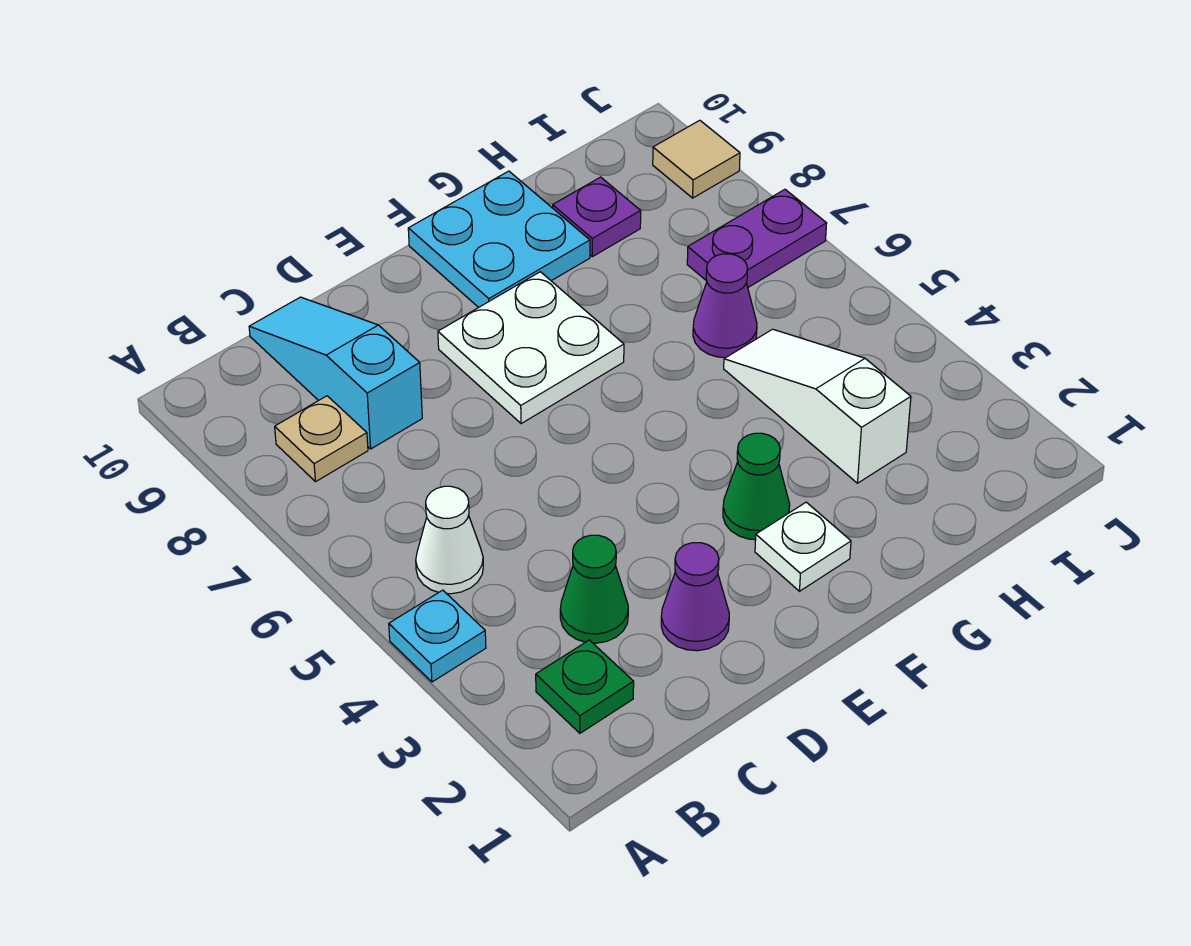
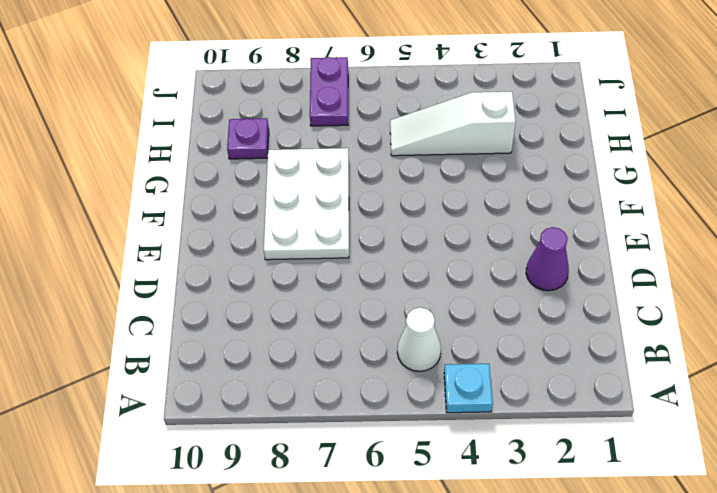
white 2x3 plate [264,148,349,260] -> white 2x2 plate [438,272,624,424]
none -> green 1x1 plate [536,640,634,733]
none -> tan 1x1 plate [275,396,368,482]
none -> green 1x1 cone [560,535,628,643]

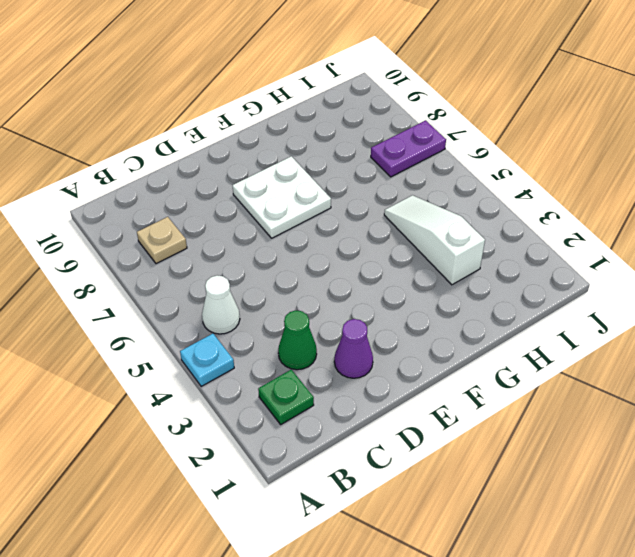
none -> cyan 1x3 slope [249,297,422,449]
none -> white 1x1 plate [755,502,851,591]
none -> green 1x1 cone [723,433,790,540]

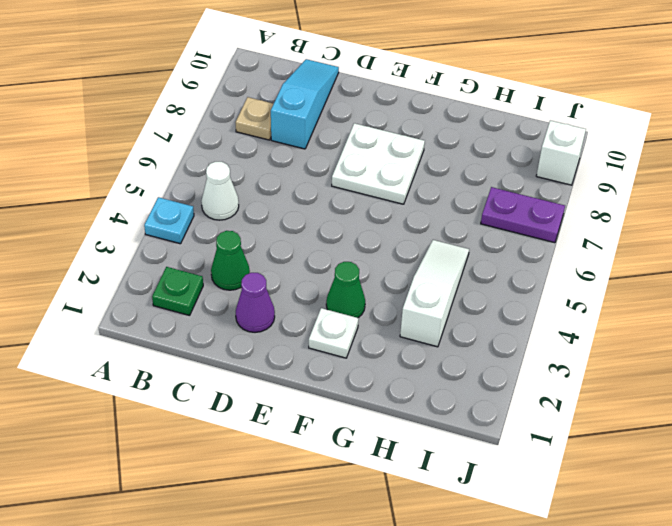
white 1x1 brick [536,120,586,185] -> tan 1x1 tile [653,120,740,198]
none -> cyan 2x2 plate [408,171,590,307]
none -> purple 1x1 cone [693,254,757,358]
none -> purple 1x1 plate [553,177,641,257]

